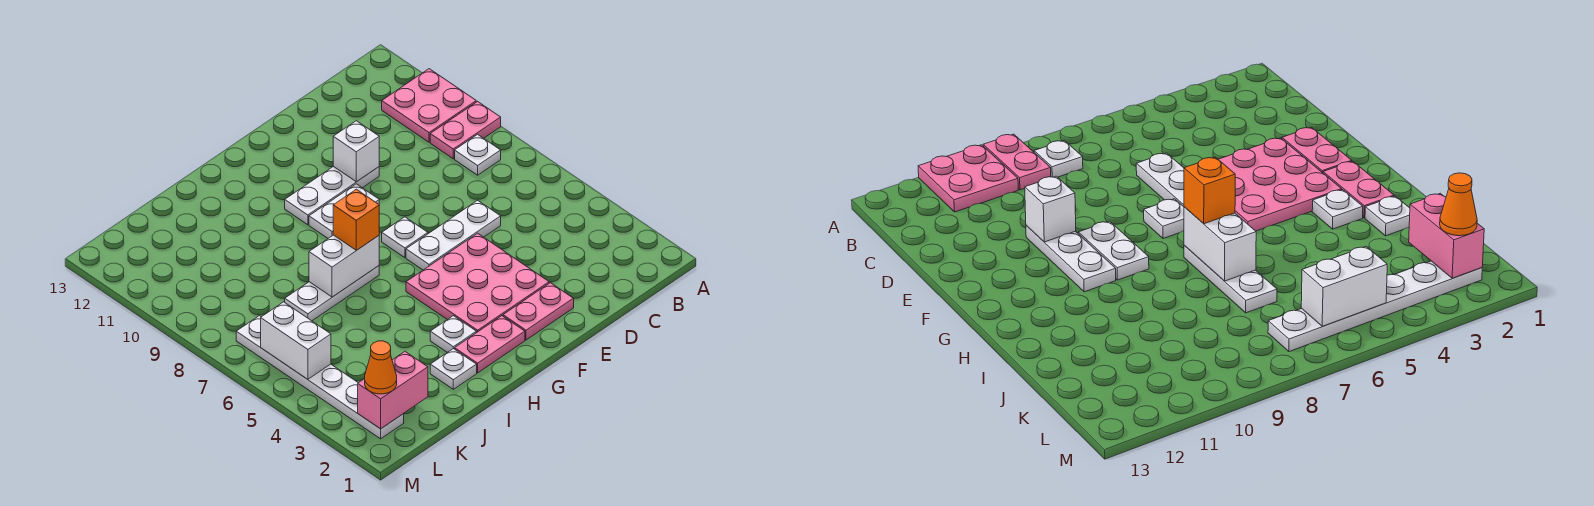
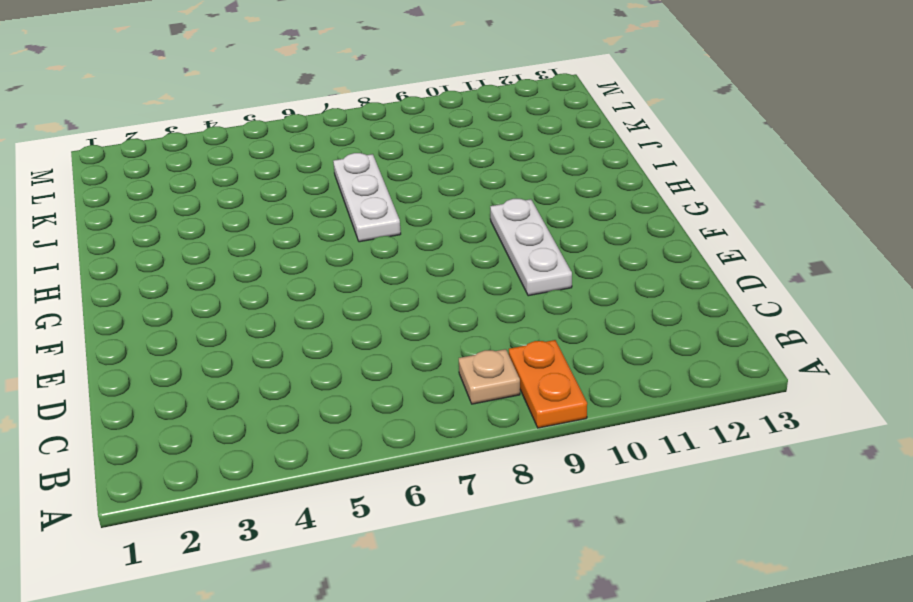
orange 1x2 plate [509,340,587,428] -> pink 1x2 plate [430,102,501,159]
tan 1x1 plate [459,349,520,404] -> white 1x1 plate [455,134,501,175]
none -> pink 2x2 plate [382,69,476,142]
none -> white 1x3 plate [406,200,501,270]
none -> pink 1x2 plate [503,283,574,340]

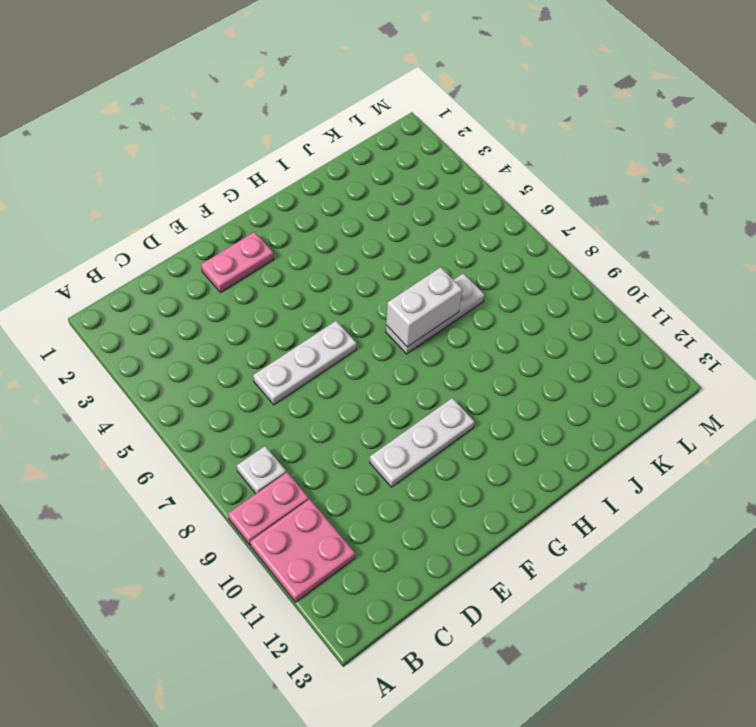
none -> pink 3x3 plate [406,233,549,333]
none -> white 1x1 plate [382,217,428,258]
none -> white 1x2 plate [309,184,379,238]

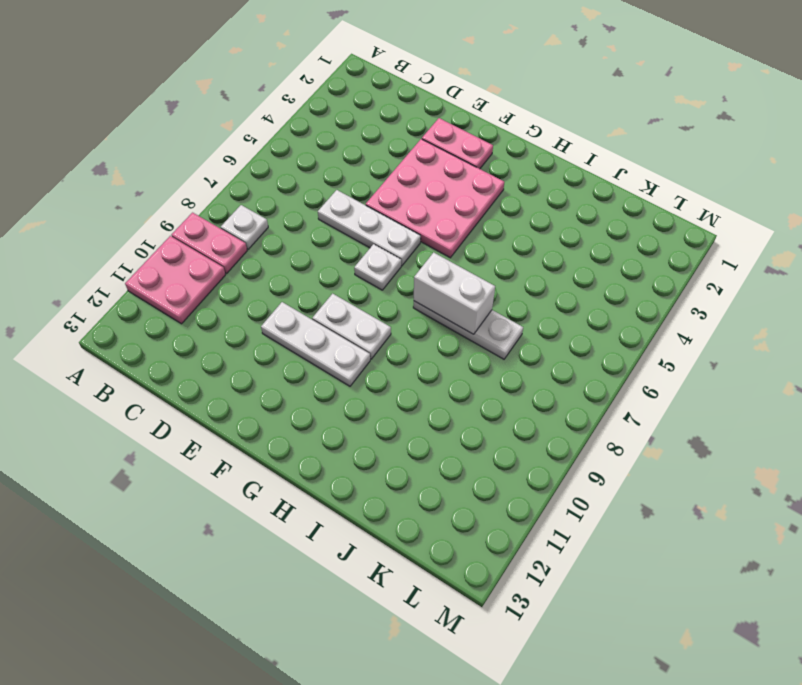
none -> pink 1x2 plate [455,316,525,373]
none -> white 1x1 plate [430,316,476,352]
none -> white 1x1 plate [430,349,477,389]

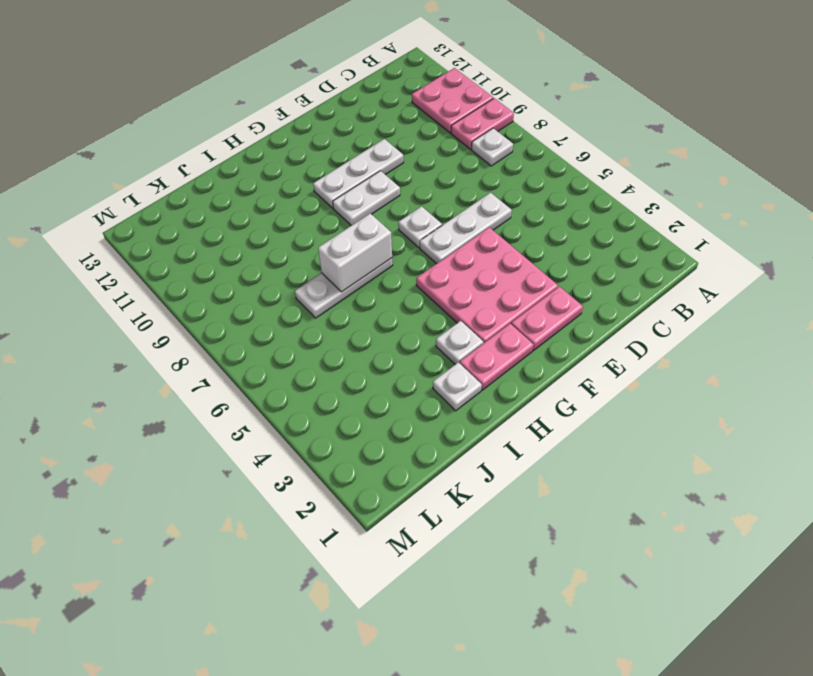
none -> white 1x6 plate [236,316,404,439]
none -> white 1x1 brick [333,121,379,182]
none -> pink 1x2 brick [358,351,428,429]

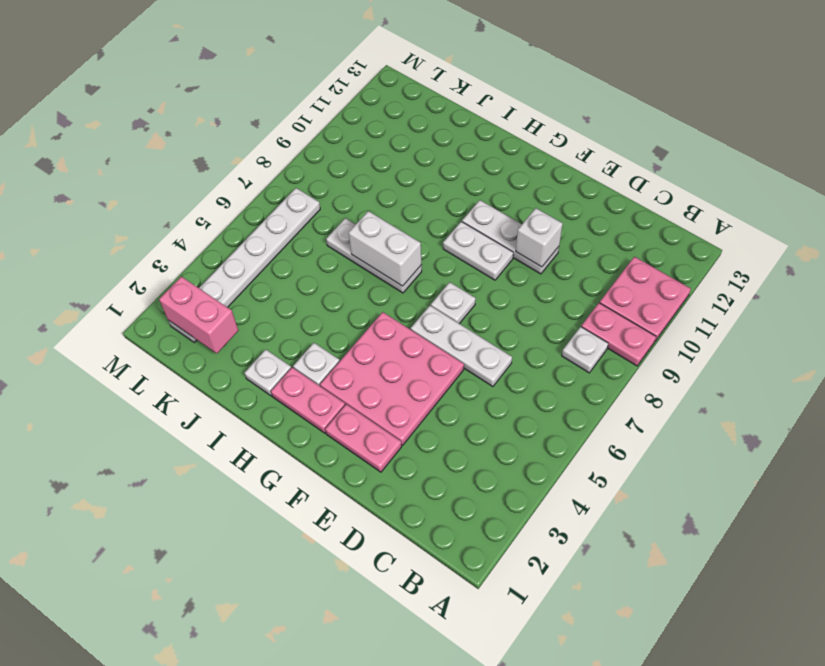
none -> white 1x2 brick [261,302,331,379]
none -> orange 1x1 brick [333,189,379,250]
none -> orange 1x1 cone [365,341,397,394]

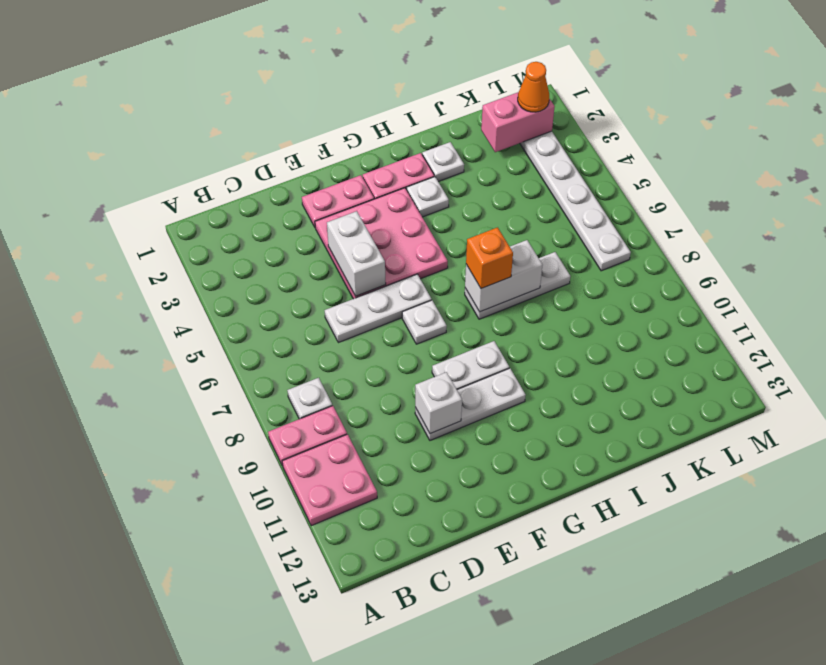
white 1x2 brick [327,211,386,296] -> white 1x2 brick moved to [261,302,331,379]

